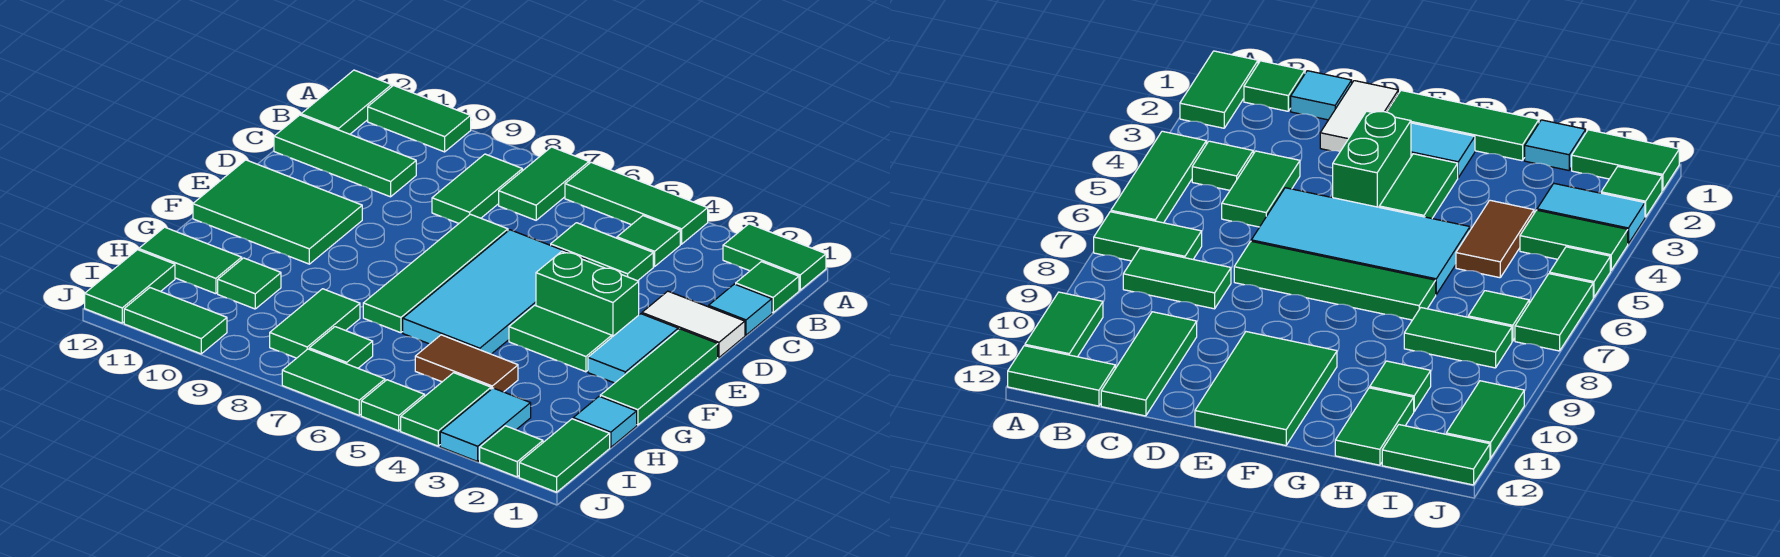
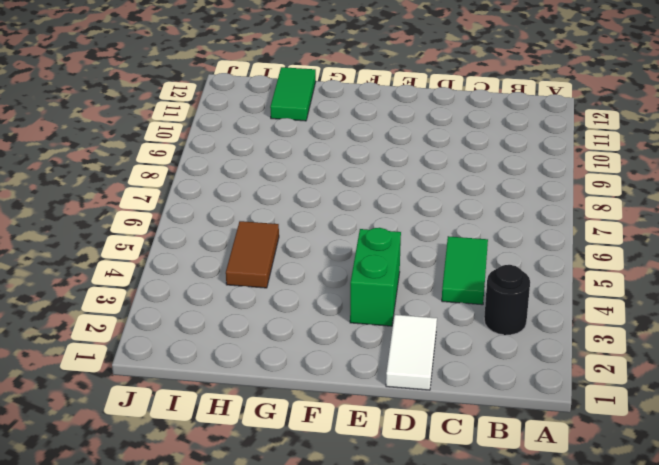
black 1x1 round brick [484,265,530,335] -> none
none -> green 1x2 tile [723,224,826,290]
none -> green 1x3 tile [565,162,708,244]
none -> green 1x2 tile [499,147,589,220]
none -> green 1x2 tile [368,86,471,152]

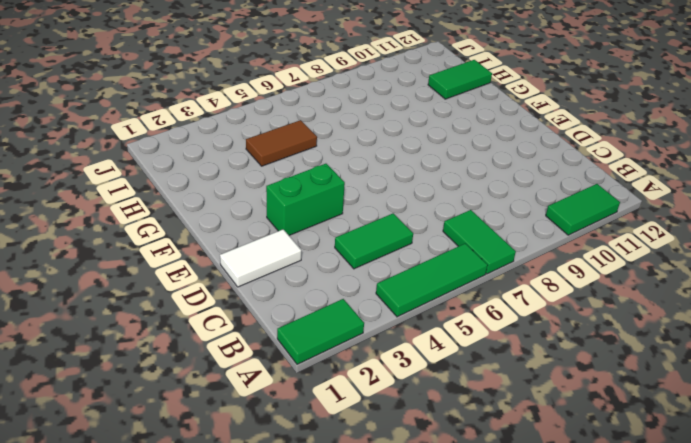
none -> green 1x2 tile [301,70,392,134]
none -> green 1x1 tile [736,262,799,313]
none -> green 1x1 tile [617,216,680,267]
none -> green 1x2 tile [432,154,522,223]

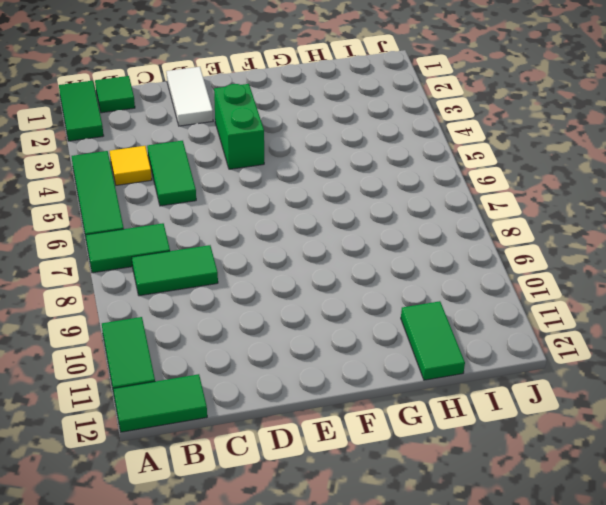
yellow 1x1 tile [110,146,152,185] -> green 1x1 tile [617,216,680,267]
none -> cyan 1x1 tile [709,284,772,335]
none -> green 1x3 tile [274,115,416,197]
none -> cyan 2x4 tile [403,230,587,354]
none -> green 1x4 tile [363,214,508,333]

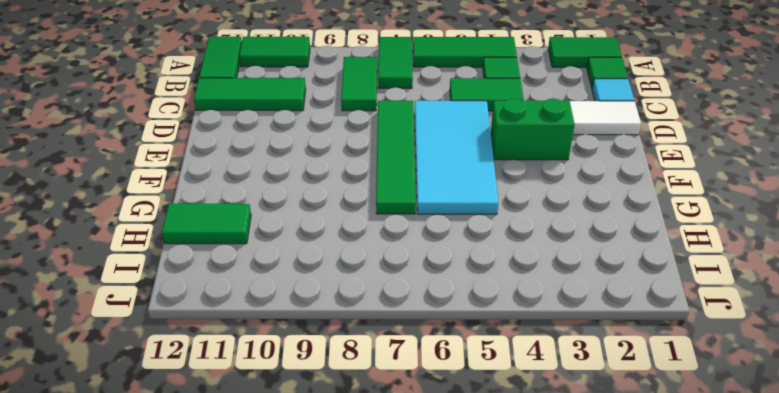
none -> green 1x3 tile [600,329,718,425]
none -> cyan 1x2 tile [588,314,678,383]
none -> green 2x3 tile [193,160,362,264]
none -> green 1x2 tile [509,305,612,372]

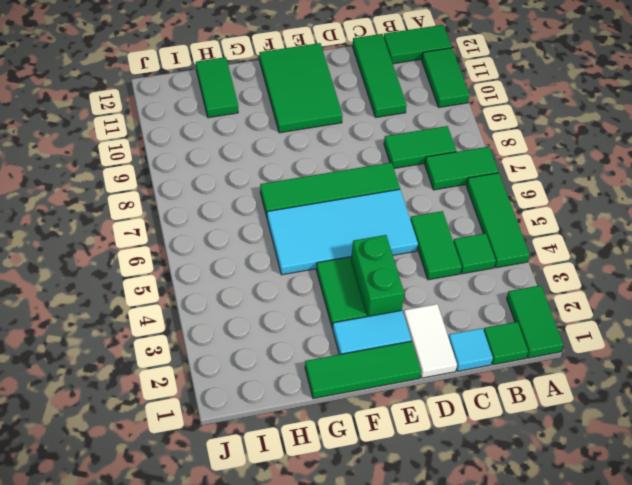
none -> cyan 1x1 tile [573,396,637,447]
none -> brown 1x2 tile [415,335,518,392]
none -> green 1x2 tile [270,289,360,358]
none -> green 1x1 tile [218,258,281,309]

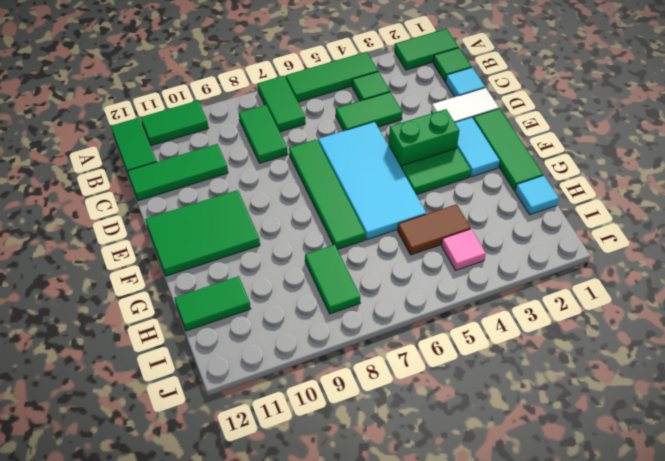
pink 1x1 tile [442,229,486,270] -> green 1x2 tile [401,373,491,446]
none -> green 1x1 tile [218,258,281,309]
none -> green 1x2 tile [519,419,610,492]
none -> cyan 1x2 tile [440,388,531,461]
none -> green 1x1 tile [309,327,373,368]

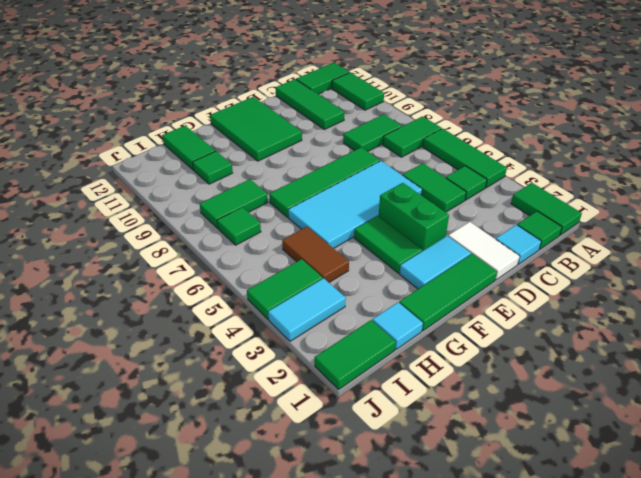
none -> green 1x2 tile [85,250,175,323]
none -> green 1x1 tile [480,426,543,477]
none -> green 1x1 tile [361,380,425,431]
none -> green 1x2 tile [282,349,385,415]

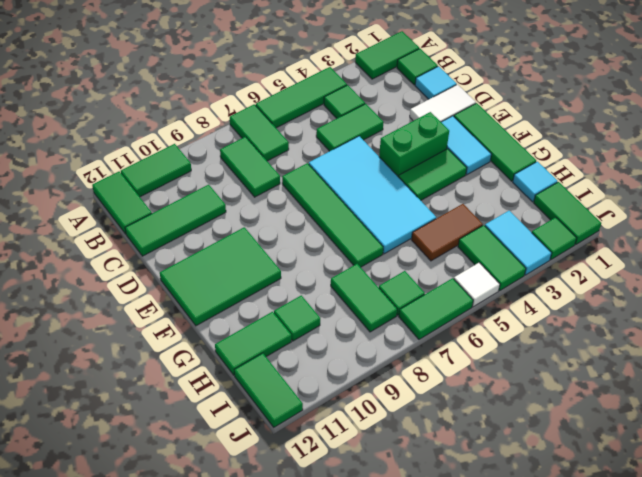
white 1x1 tile [454,263,500,307] -> green 1x1 tile [361,380,425,431]
none -> green 1x2 tile [124,288,227,354]

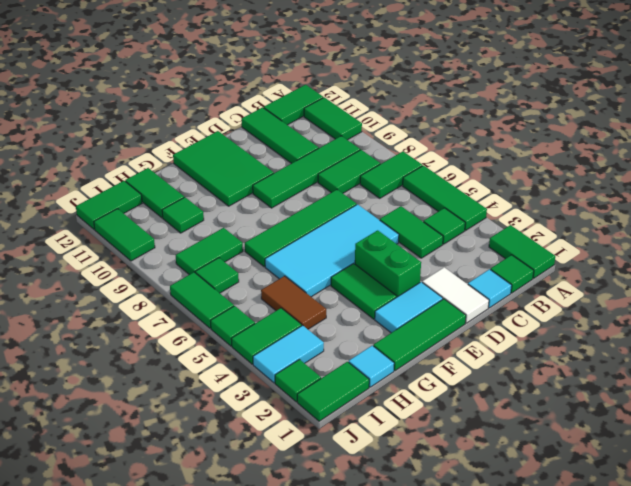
green 1x4 tile [253,136,360,208] -> none

